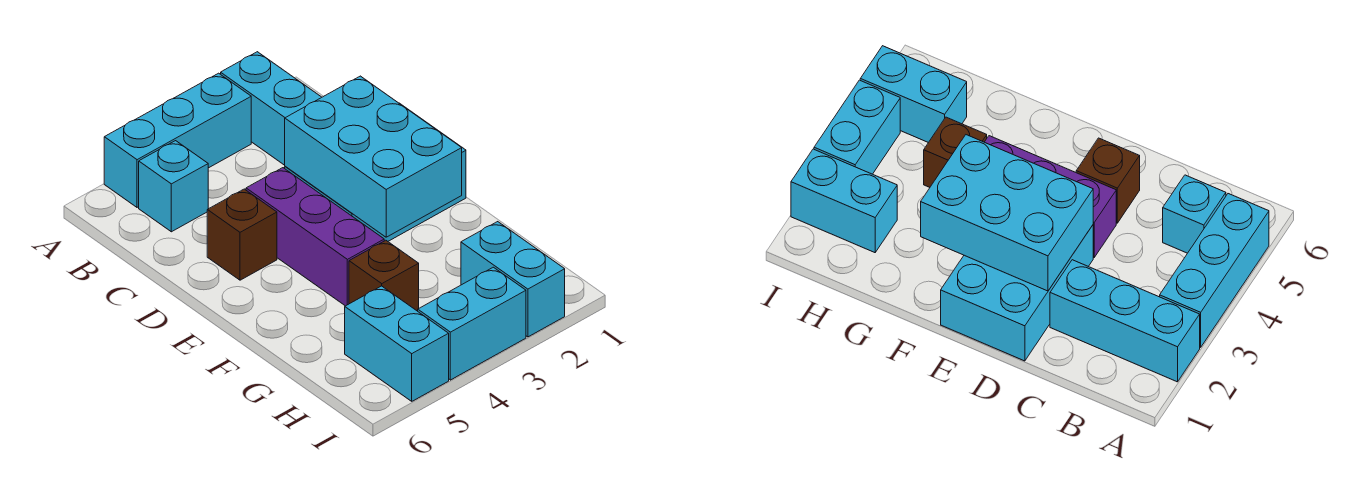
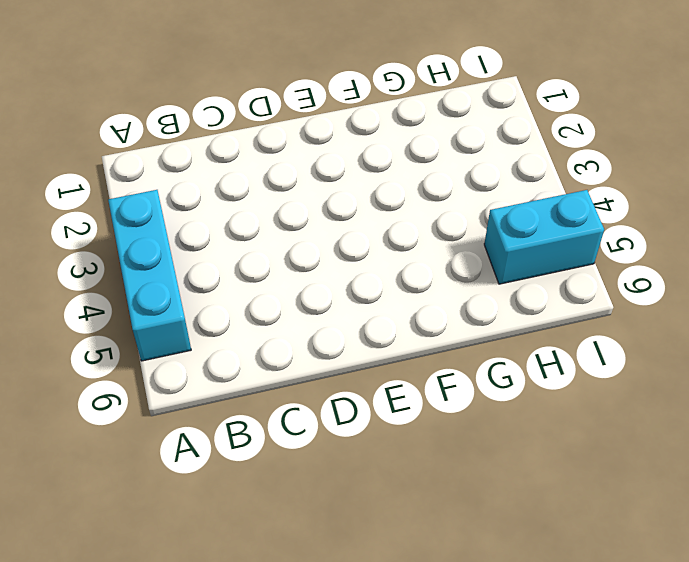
none -> cyan 1x3 brick [221,52,322,165]
none -> cyan 1x1 brick [139,141,208,232]

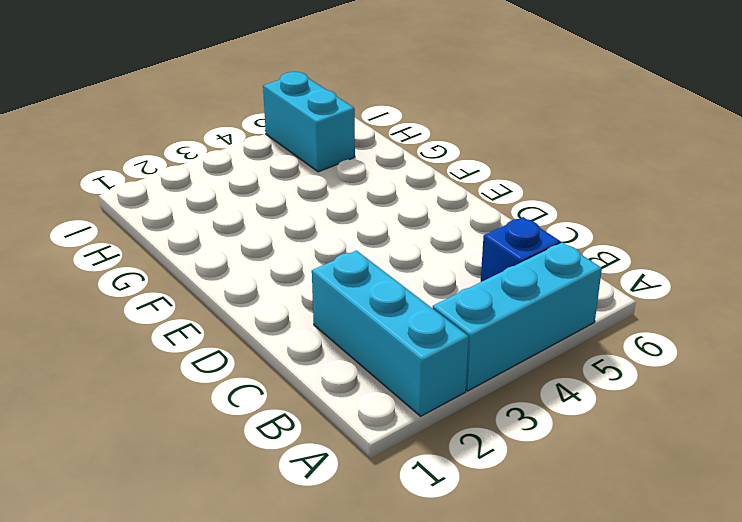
blue 1x1 brick [481,217,560,282] -> cyan 1x1 brick [139,141,208,232]
none -> cyan 2x3 brick [941,225,1093,361]
none -> purple 1x3 brick [246,168,384,306]

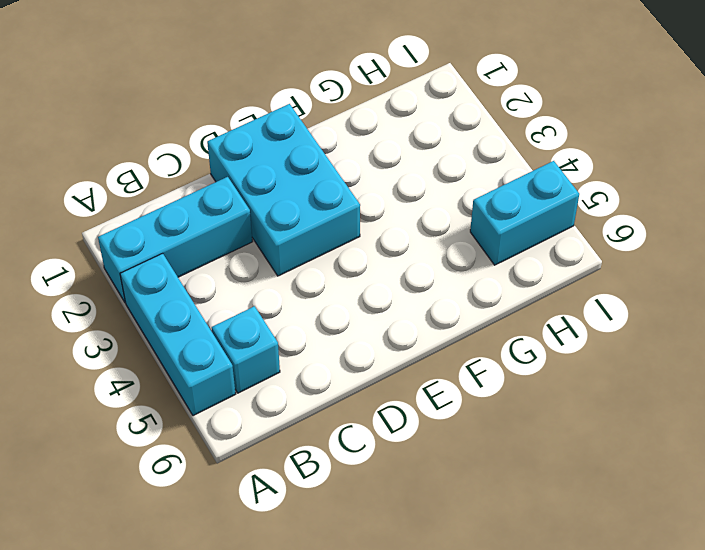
none -> purple 1x3 brick [246,168,384,306]
none -> brown 1x1 brick [207,189,277,280]

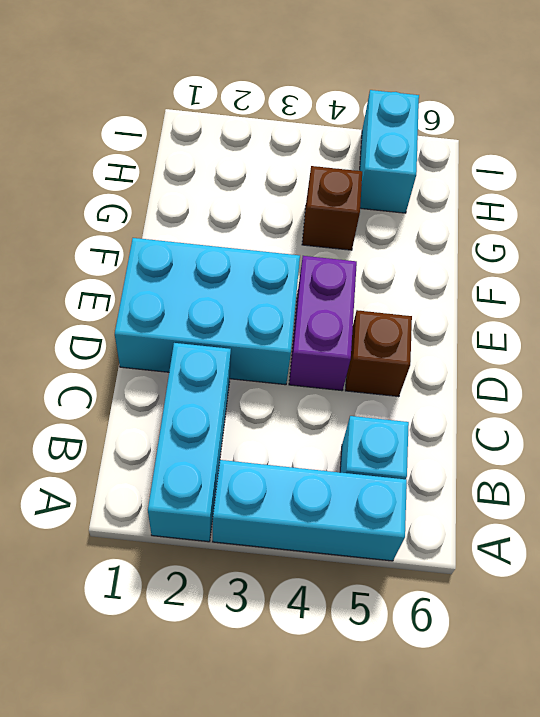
purple 1x2 brick [289,256,357,391] -> purple 1x3 brick [246,168,384,306]
none -> cyan 1x2 brick [461,222,565,337]
none -> cyan 1x2 brick [418,267,526,380]

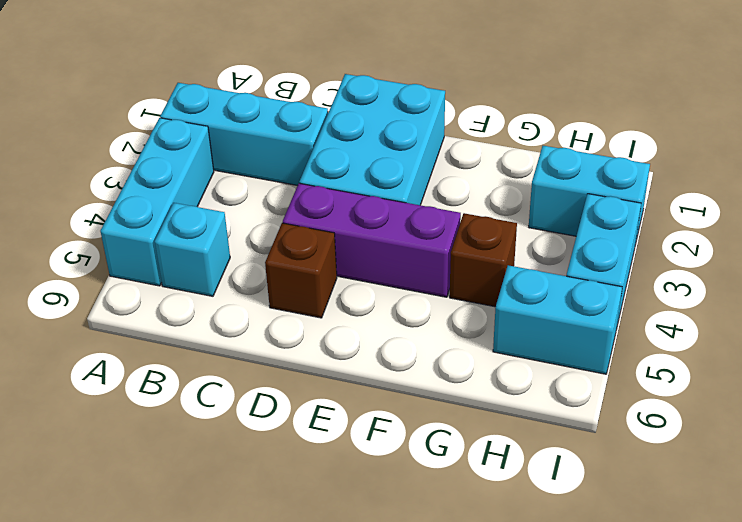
none -> cyan 2x3 brick [285,76,462,237]

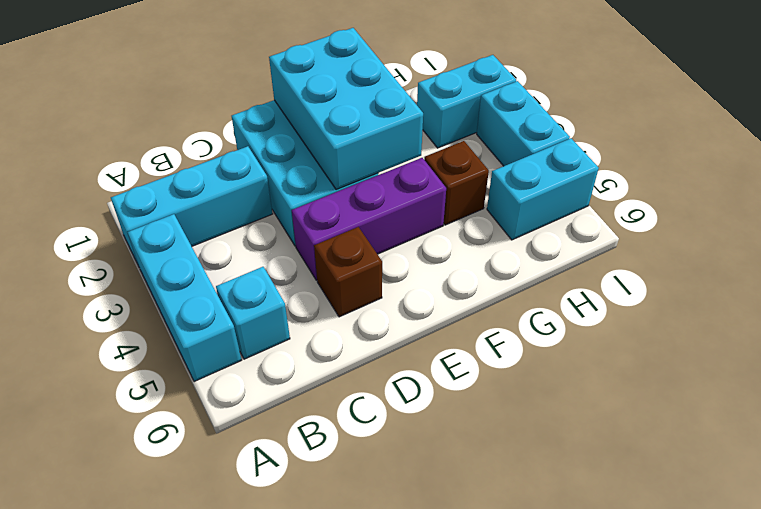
cyan 2x3 brick [269,28,423,190] -> cyan 2x3 brick turned to [285,76,462,237]

